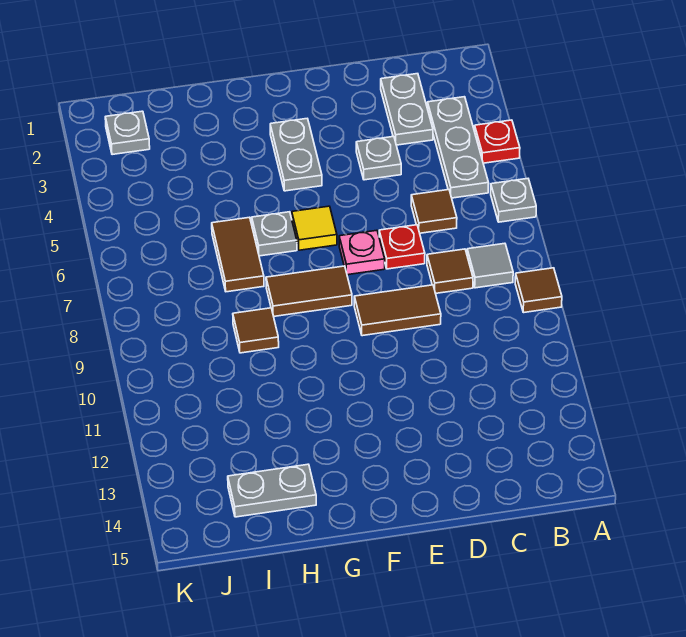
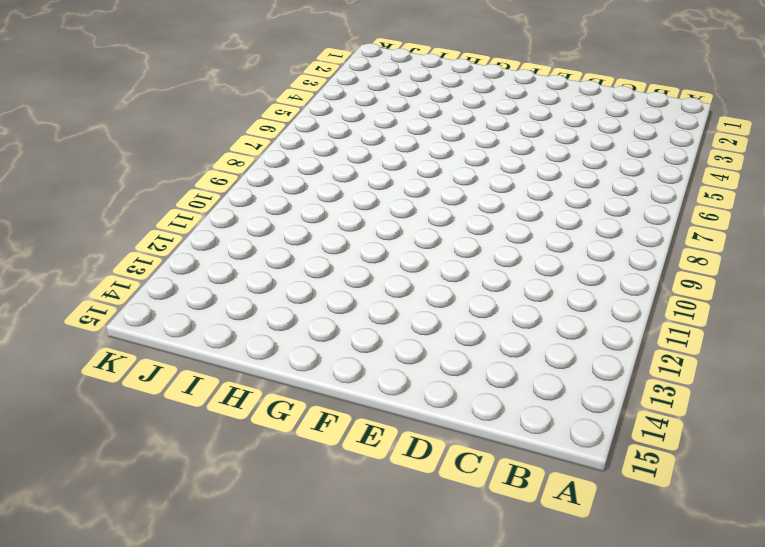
none -> red 1x1 plate [475,120,520,163]
none -> grey 1x1 plate [491,179,536,222]
none -> brown 1x1 tile [515,268,562,313]

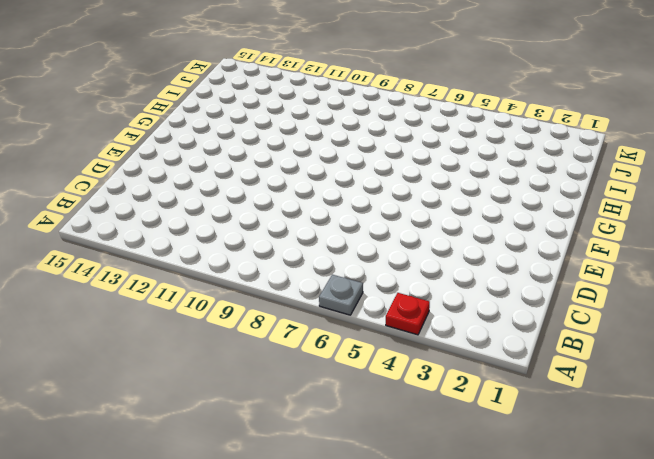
none -> brown 1x1 tile [515,268,562,313]
none -> grey 1x3 plate [427,97,489,198]
none -> grey 1x1 tile [467,243,513,288]

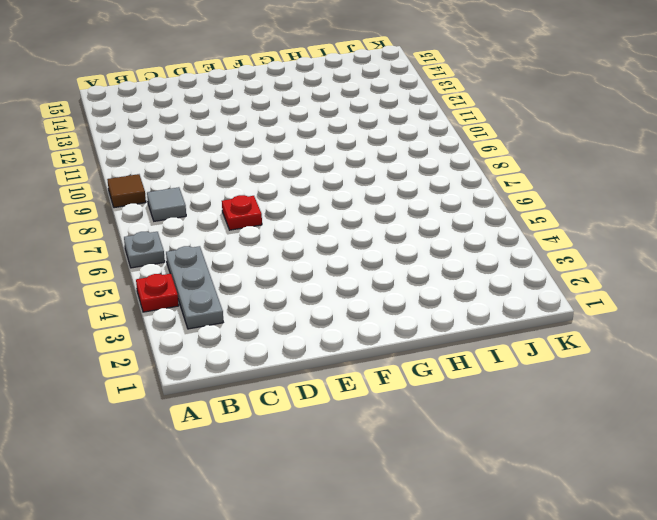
none -> grey 1x2 plate [381,74,433,145]
none -> brown 1x1 tile [411,190,457,233]
none -> brown 1x1 tile [427,249,473,293]

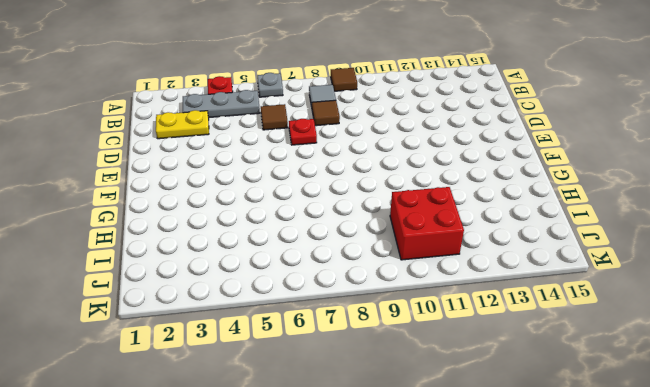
yellow 1x2 plate [156,110,209,139] -> grey 1x2 plate [381,74,433,145]
red 2x2 brick [390,187,464,260] -> none
none -> grey 1x1 plate [356,137,401,180]
none -> brown 1x2 tile [354,285,441,336]
none -> pink 1x1 plate [339,230,385,275]

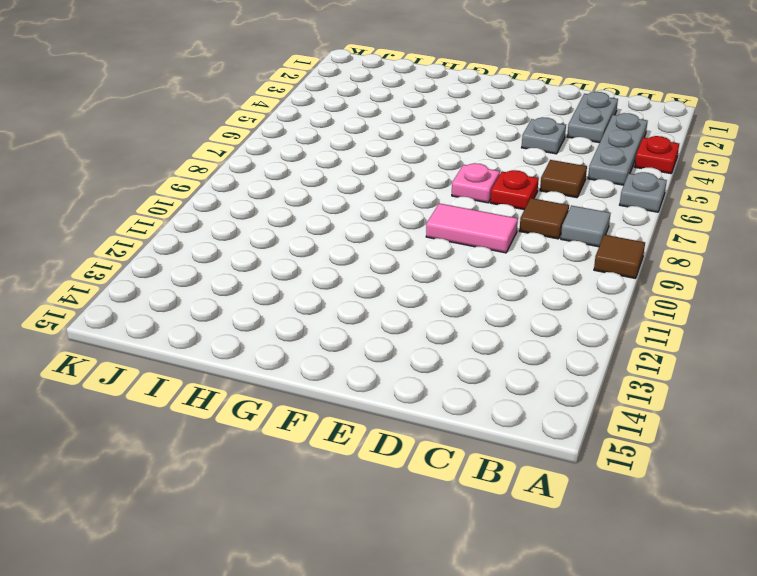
pink 1x2 tile [426,203,518,253] -> brown 1x2 tile [354,285,441,336]
none -> grey 1x2 plate [270,119,322,191]
none -> yellow 1x1 tile [292,206,337,250]
none -> brown 1x2 tile [266,266,352,316]

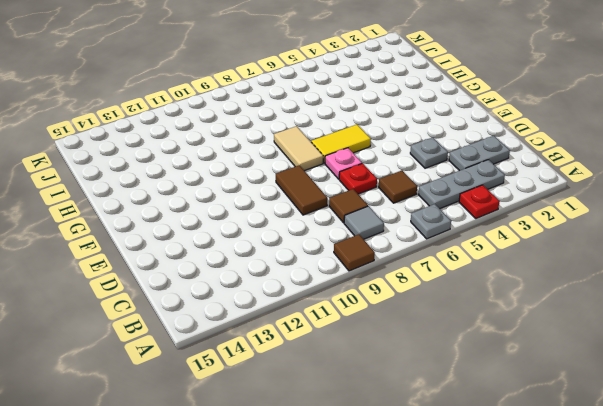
yellow 1x2 tile [311,124,371,163] -> yellow 1x1 tile [292,206,337,250]
tan 1x2 tile [274,126,323,171] -> brown 1x2 tile [266,266,352,316]
none -> grey 1x2 plate [270,119,322,191]
none -> grey 1x1 plate [252,212,297,256]
none -> brown 1x2 tile [212,217,264,292]

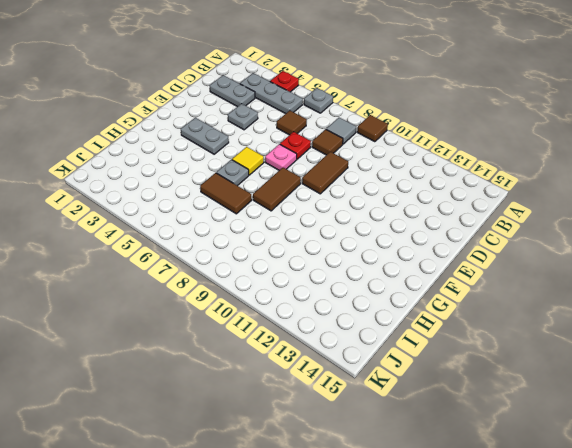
none -> brown 1x1 tile [233,308,279,353]
none -> grey 1x2 plate [228,464,316,517]
none -> grey 1x1 plate [105,111,150,155]

